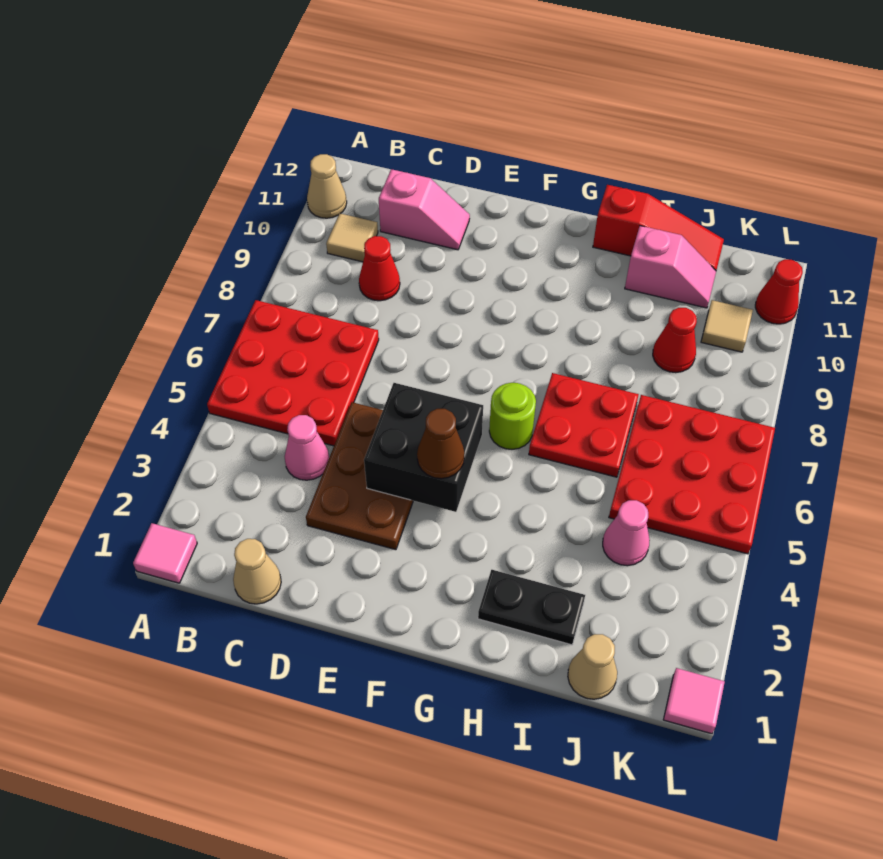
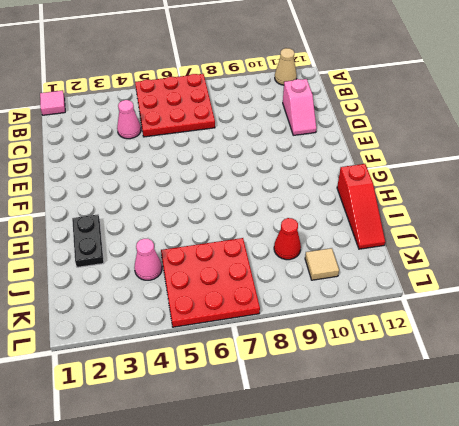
none -> tan 1x1 tile [326,214,378,262]
none -> tan 1x1 cone [233,539,281,604]
none -> red 1x1 cone [359,236,400,301]

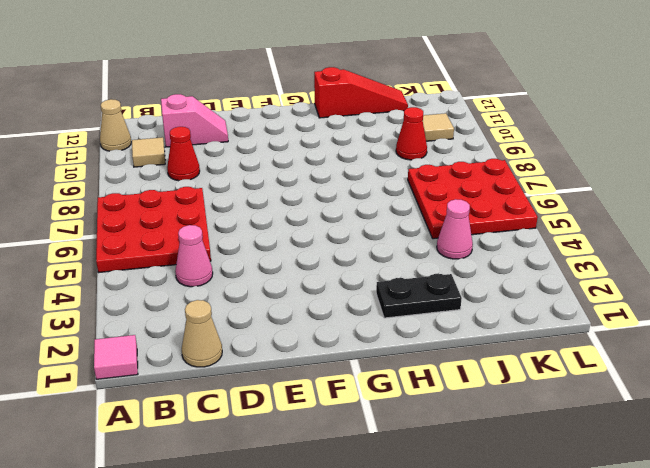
none -> brown 2x3 plate [306,402,413,550]
none -> lime 1x1 round brick [489,383,536,449]
none -> red 2x2 plate [529,373,639,477]

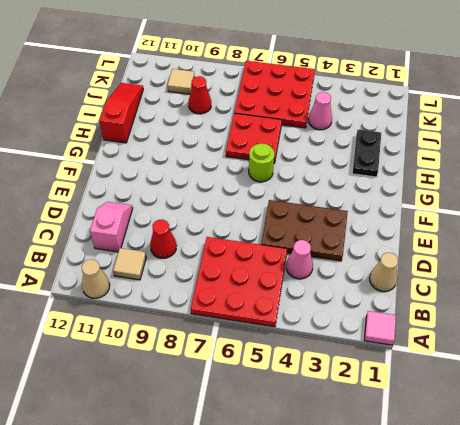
none -> pink 1x2 slope [625,226,716,308]
none -> tan 1x1 cone [568,634,617,699]
none -> pink 1x1 tile [663,668,725,734]

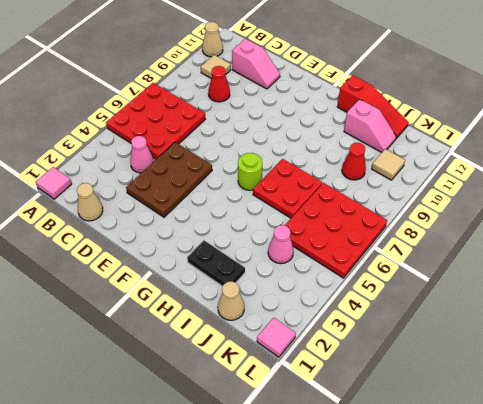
none -> red 1x1 cone [755,259,803,324]
none -> black 2x2 brick [364,383,483,512]
none -> brown 1x1 cone [417,409,465,479]

